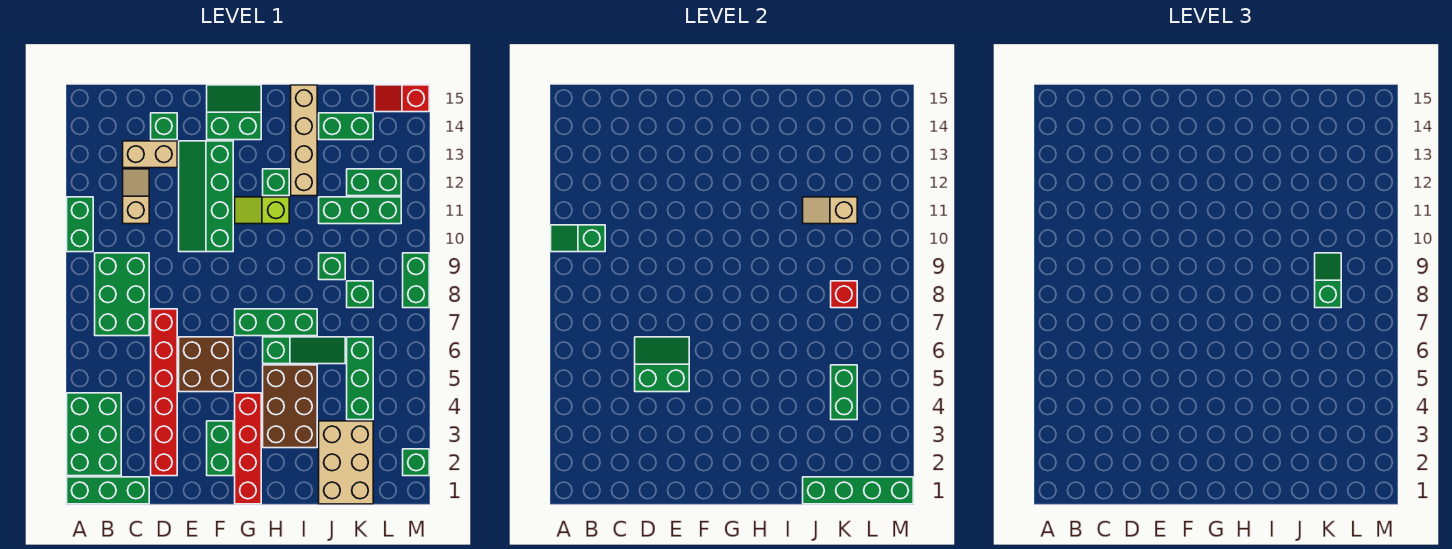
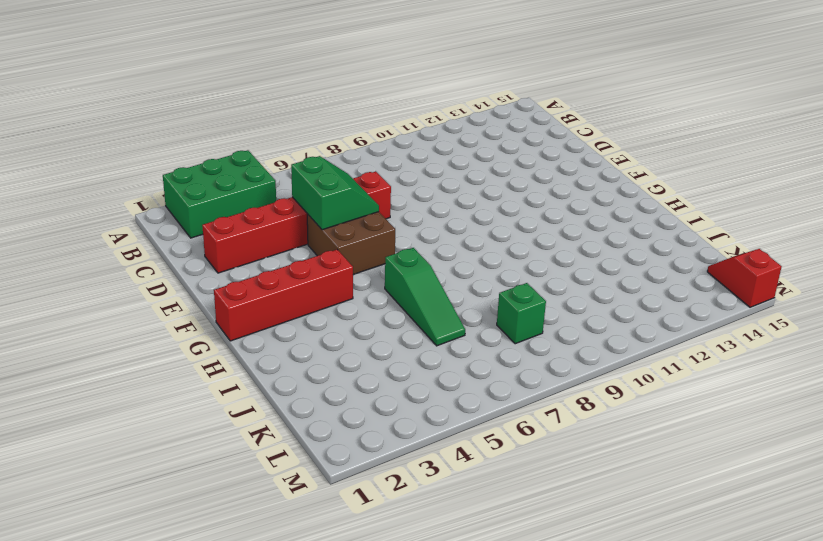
none -> green 1x3 brick [67,477,149,504]
none -> green 1x2 brick [67,197,93,252]
none -> green 2x3 brick [95,253,149,336]
none -> tan 1x2 slope [123,169,149,224]

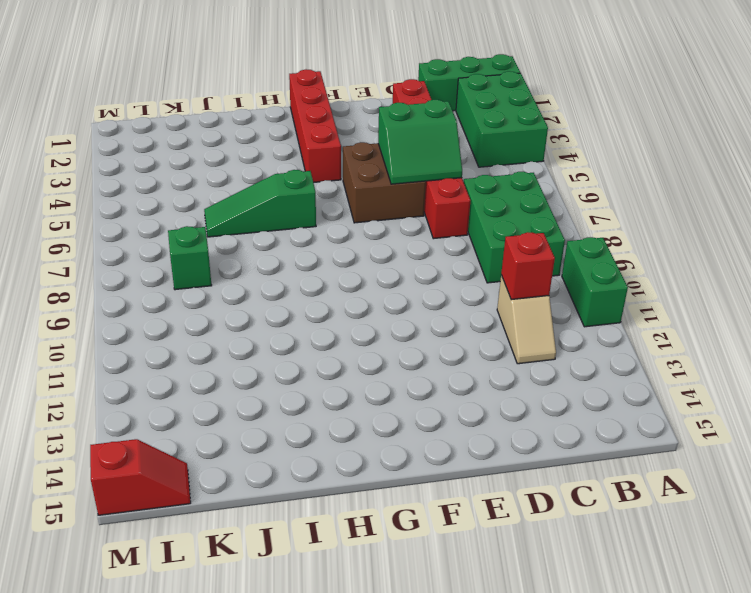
red 1x1 brick [501,232,555,300] -> red 1x1 brick moved to [831,281,857,308]
none -> tan 1x2 brick [123,141,177,168]
none -> green 1x1 brick [151,113,177,140]
none -> green 2x4 slope [179,141,233,252]
none -> green 1x2 brick [207,421,233,476]

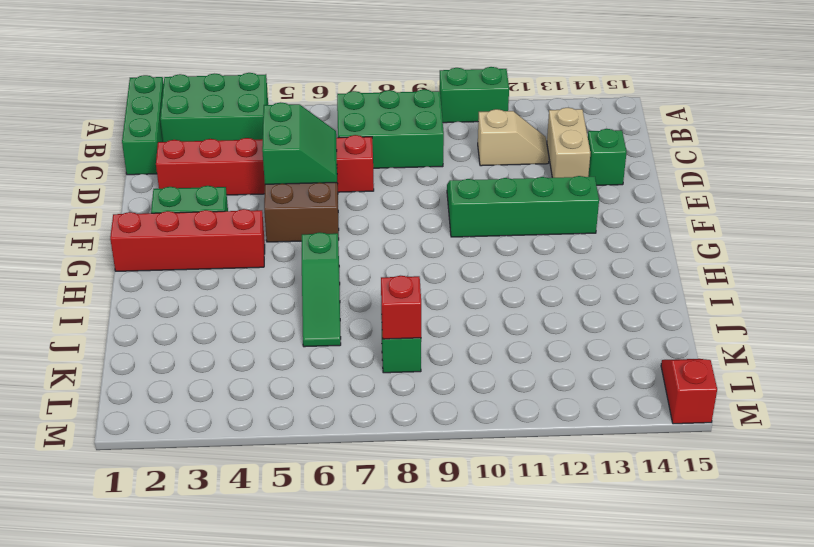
none -> green 2x2 slope [207,85,261,140]
none -> green 1x3 brick [235,309,317,336]
none -> lime 1x2 slope [235,197,289,224]
none -> brown 2x3 brick [263,365,317,448]

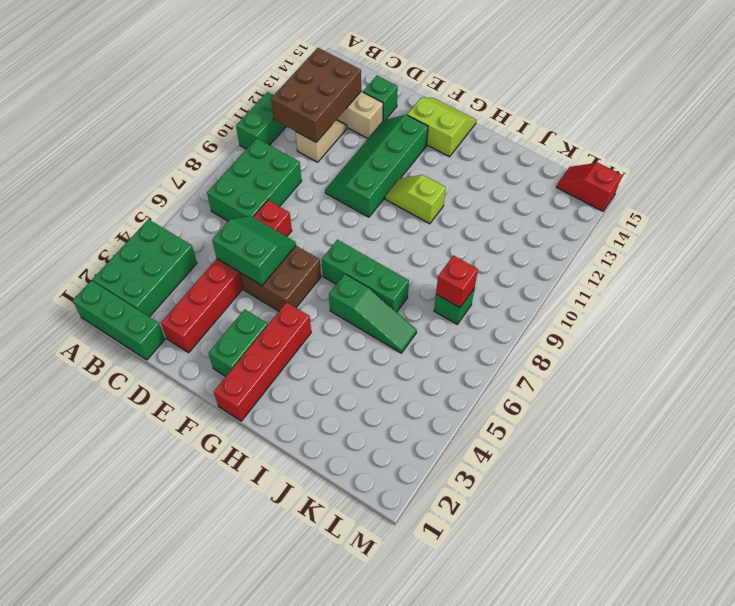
brown 2x3 brick [271,48,361,142] -> brown 2x3 brick moved to [263,365,317,448]
lime 2x2 slope [407,97,476,157] -> green 2x2 slope [207,85,261,140]
none -> green 1x1 brick [263,169,289,196]
none -> tan 1x4 brick [291,85,317,196]
none -> tan 2x3 brick [319,421,373,504]
none -> green 1x1 brick [319,253,345,280]

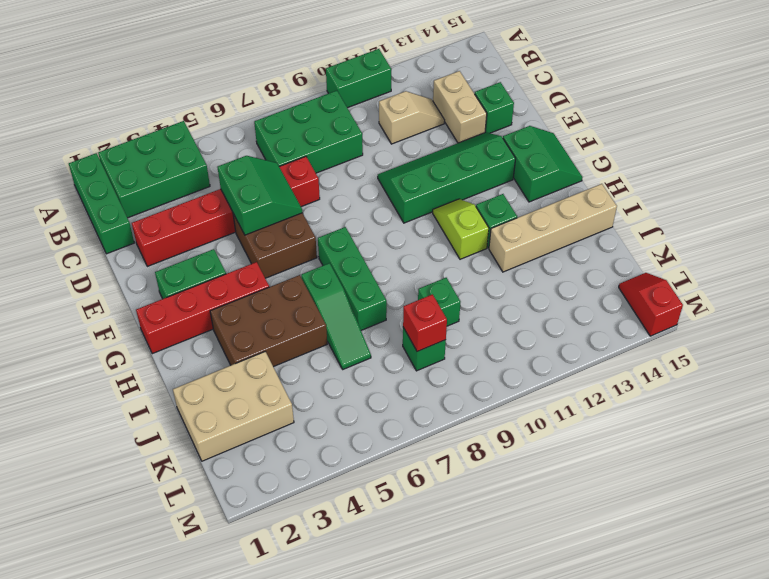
none -> green 1x3 brick [319,197,401,224]
none -> green 1x2 brick [319,113,373,140]
none -> green 1x3 brick [347,337,373,420]
none -> green 1x2 brick [347,169,401,196]

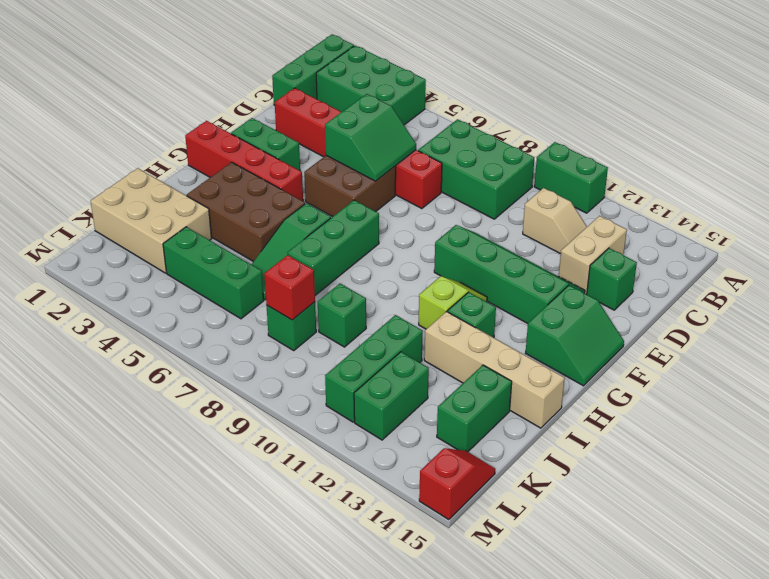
none -> green 1x1 brick [403,449,429,476]
none -> green 1x2 brick [403,253,429,308]
none -> green 1x2 slope [551,225,605,252]
none -> green 1x4 brick [803,477,913,504]

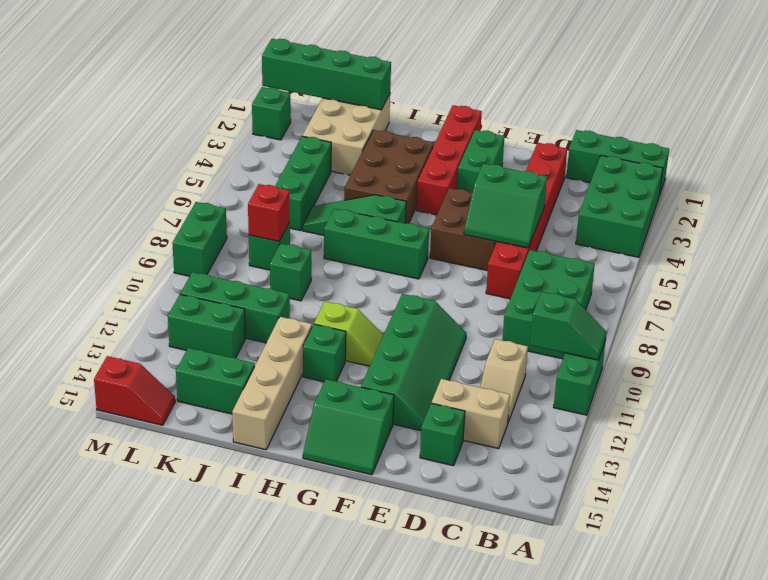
none -> tan 1x2 slope [803,197,857,224]
none -> green 1x2 brick [831,365,857,420]
none -> green 1x2 slope [1315,253,1341,308]

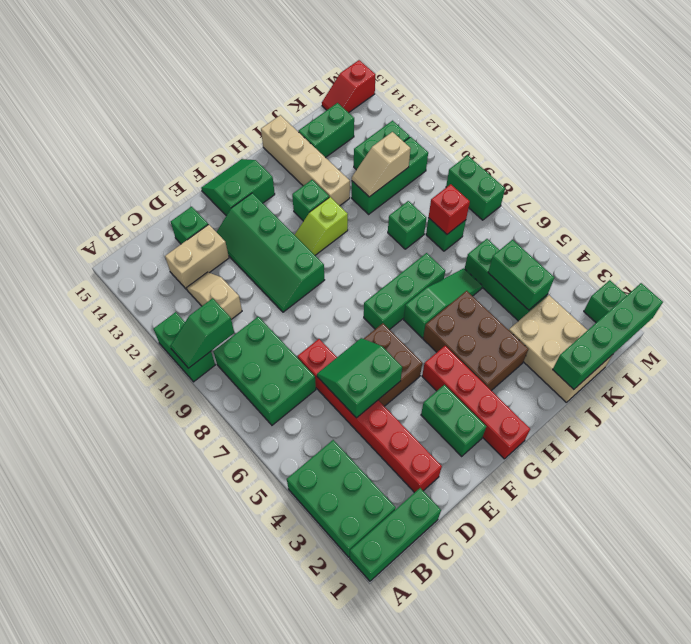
none -> green 1x2 slope [1315,253,1341,308]

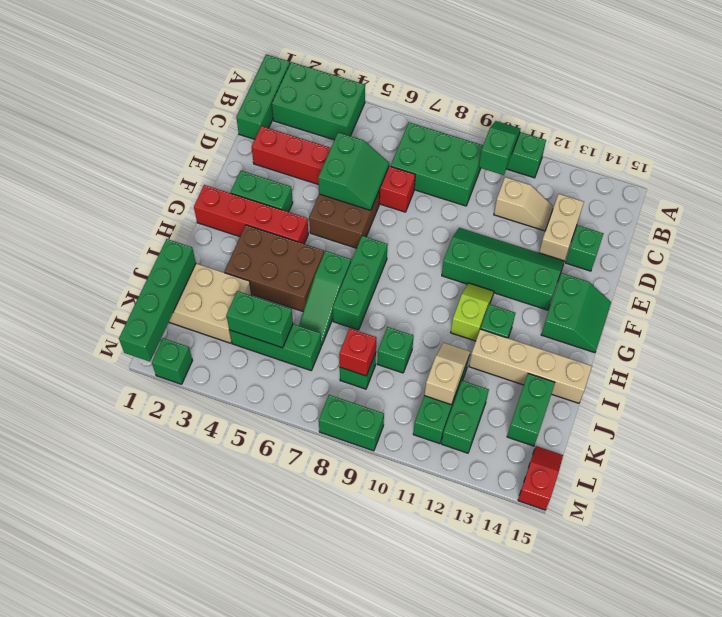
none -> green 1x2 slope [1315,253,1341,308]

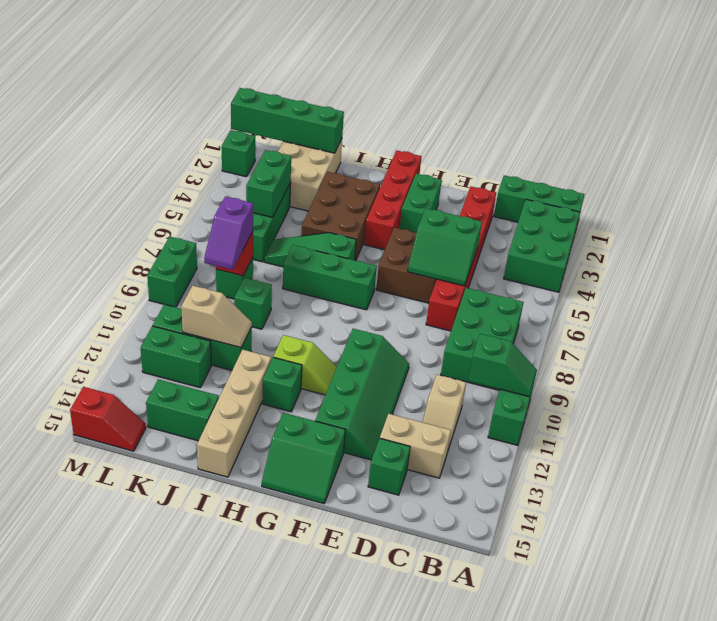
purple 1x2 slope [204,196,253,270] -> green 1x2 slope [1315,253,1341,308]

